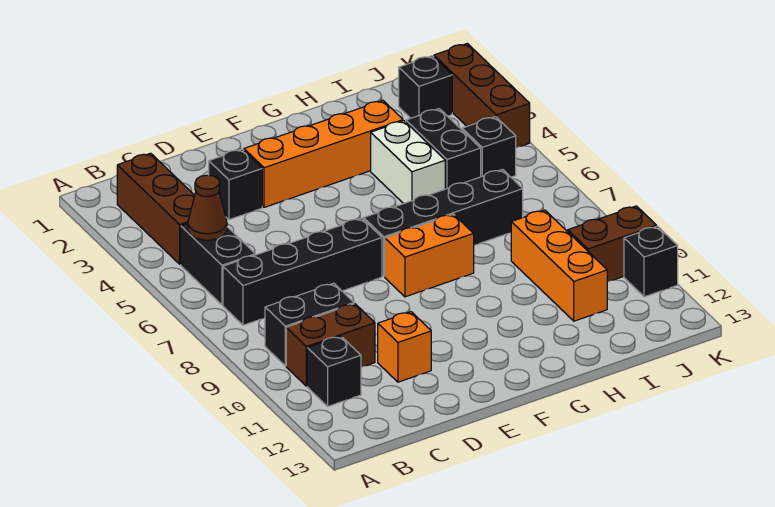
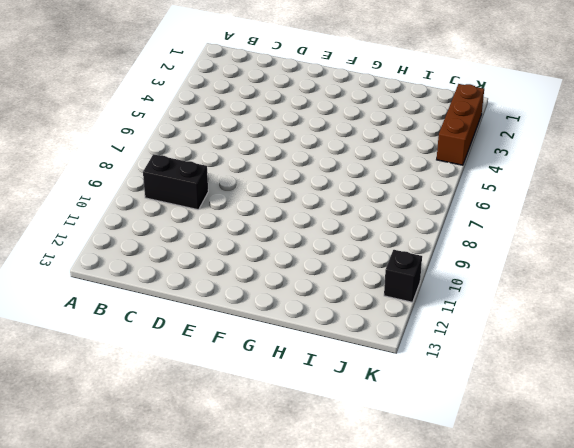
none -> brown 1x3 brick [117,153,195,264]
none -> black 1x2 brick [181,223,255,305]
none -> black 1x4 brick [223,218,382,325]

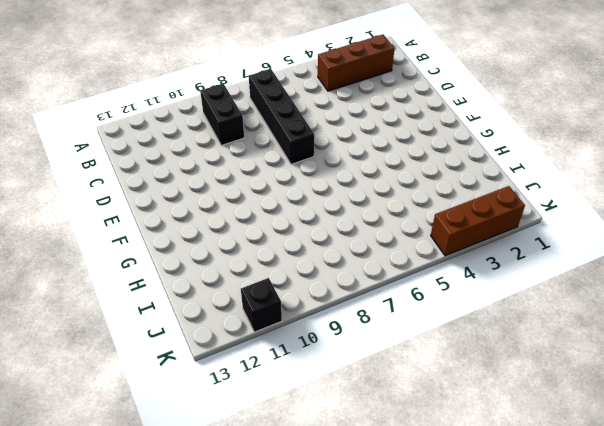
none -> black 1x2 brick [181,223,255,305]
none -> brown 1x2 brick [286,304,375,386]
none -> black 1x1 brick [307,336,361,406]

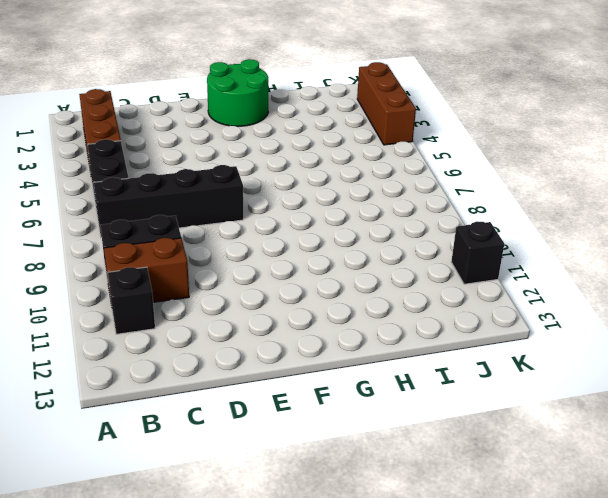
green 2x2 round brick [207,59,268,126] -> none
none -> black 1x1 brick [209,149,262,220]
none -> orange 1x1 brick [378,312,431,382]
none -> orange 1x4 brick [244,100,403,207]

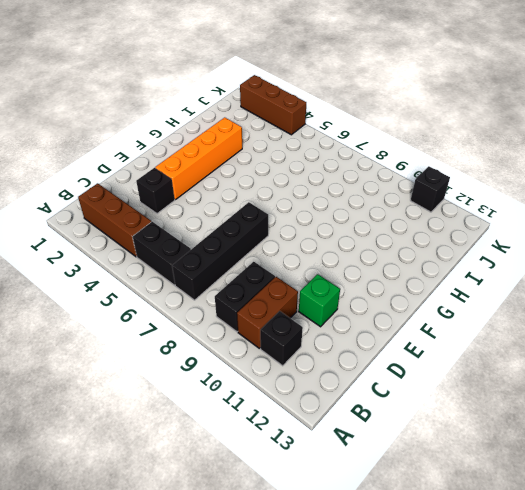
green 1x1 brick [299,274,340,327] -> orange 1x1 brick [378,312,431,382]
none -> black 1x4 brick [364,170,523,276]
none -> orange 1x2 brick [385,214,474,297]
none -> white 1x2 brick [371,121,445,204]

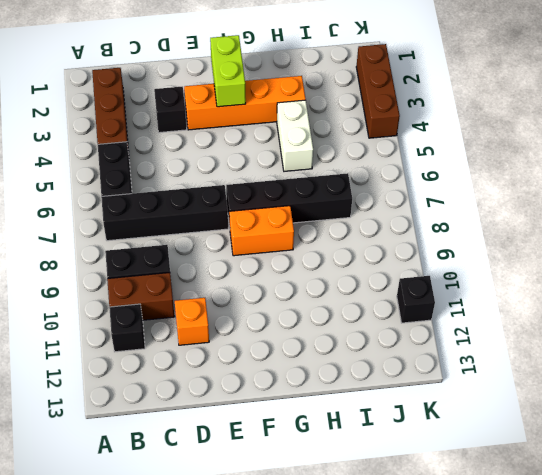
lime 1x2 brick [210,35,246,107] -> none
none -> black 1x2 brick [406,109,481,189]
none -> orange 1x3 brick [511,210,607,321]
none -> black 1x1 brick [399,56,452,118]

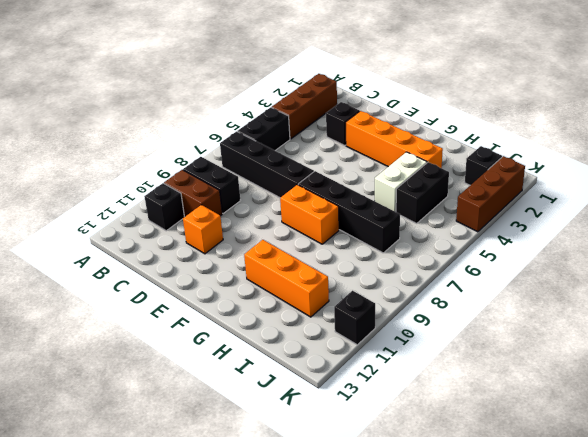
orange 1x3 brick [244,240,329,317] -> orange 1x3 brick turned to [511,210,607,321]
none -> black 1x1 brick [462,117,516,177]
none -> brown 1x2 brick [568,206,657,282]
none -> brown 1x1 cone [188,175,227,240]

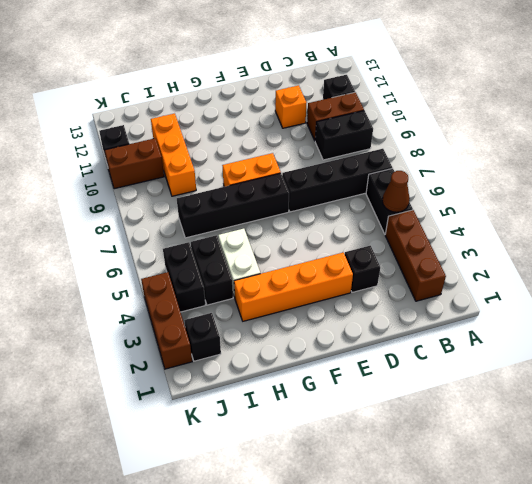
black 1x2 brick [163,242,205,312] -> black 1x1 brick [462,117,516,177]

